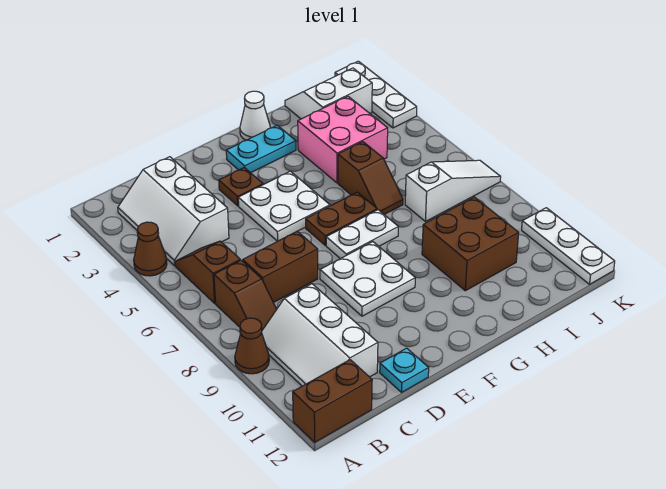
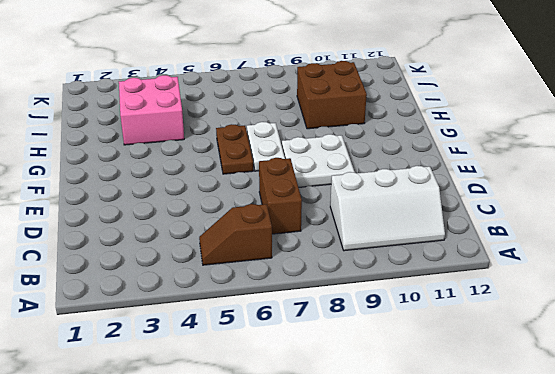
none -> brown 1x1 cone [134,222,167,276]
none -> brown 1x1 cone [235,318,269,374]
none -> brown 1x2 brick [293,360,372,442]

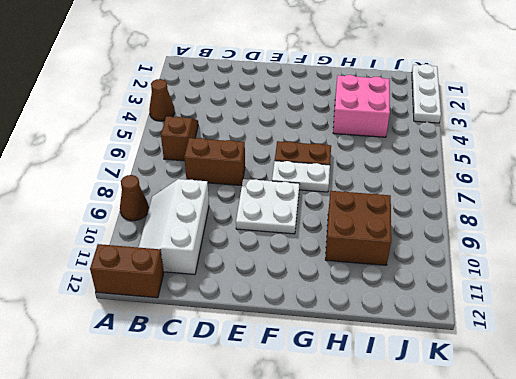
none -> white 2x3 slope [118,157,229,266]
none -> brown 1x2 slope [214,260,277,330]
none -> cyan 1x1 plate [380,348,429,392]

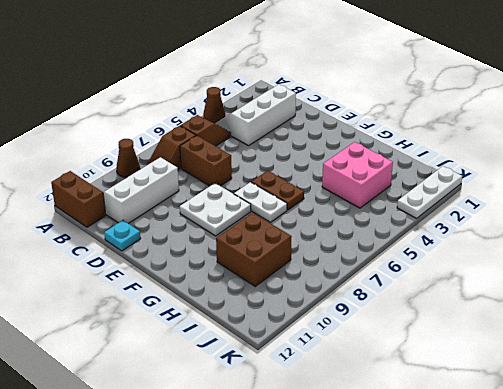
none -> brown 1x1 plate [219,168,263,206]
none -> white 2x2 plate [238,171,330,241]
none -> cyan 1x2 plate [226,125,296,173]

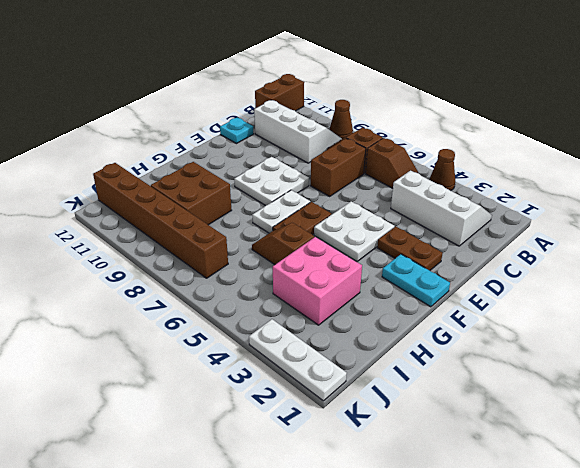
brown 1x2 plate [377,226,443,271] -> brown 1x1 plate [219,168,263,206]
cyan 1x2 plate [382,254,450,307] -> cyan 1x2 plate turned to [226,125,296,173]
brown 1x6 brick [93,163,228,278] -> white 1x3 slope [405,160,501,222]
none -> white 1x1 cone [240,91,270,140]
none -> white 2x2 slope [285,68,372,119]
none -> white 1x3 plate [522,208,615,284]

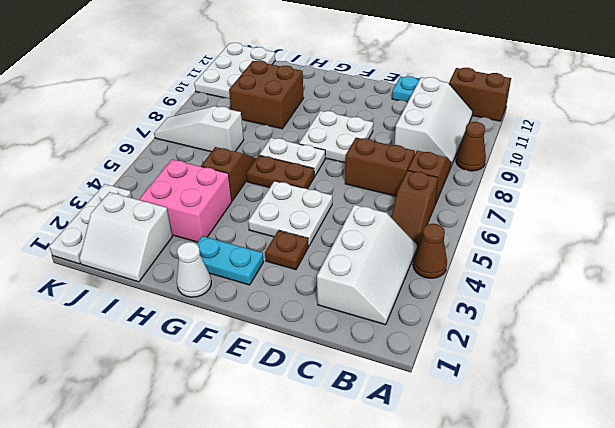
white 2x3 plate [194,43,275,99] -> white 1x3 plate [522,208,615,284]

